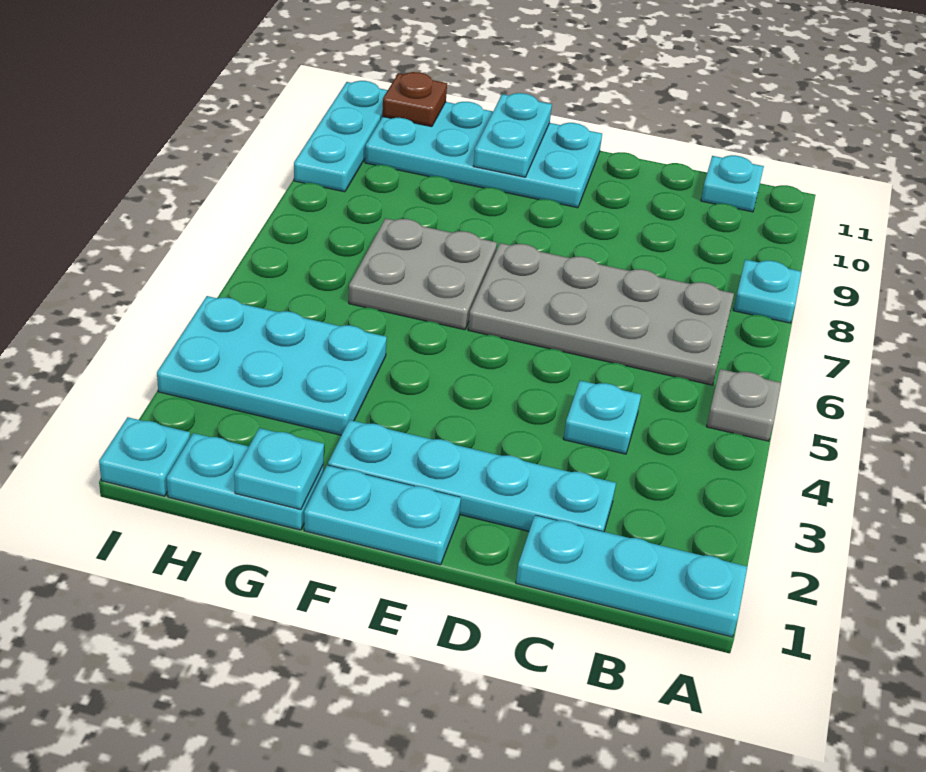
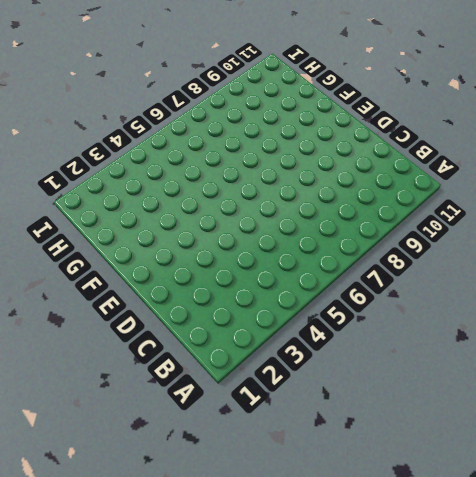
none -> cyan 1x3 plate [516,515,747,637]
none -> grey 1x1 plate [706,369,781,441]
none -> cyan 1x1 plate [733,260,802,323]

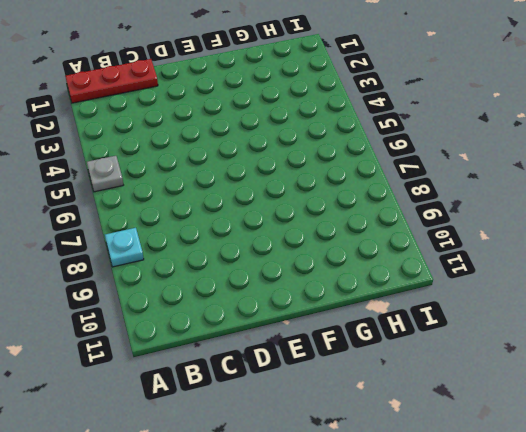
red 1x3 plate [65,59,158,103] -> cyan 1x3 plate [516,515,747,637]
none -> grey 2x4 plate [468,243,734,385]
none -> cyan 1x1 plate [701,155,764,212]
none -> cyan 1x4 plate [328,420,616,532]

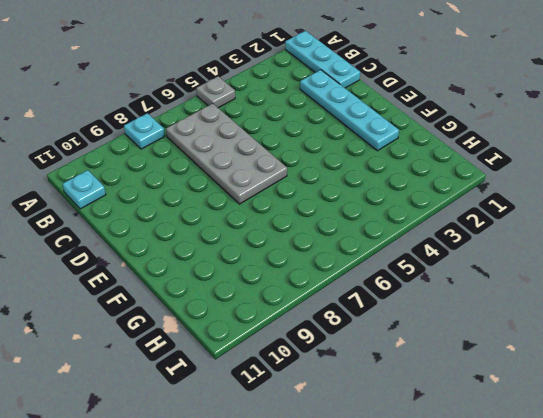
none -> cyan 1x1 plate [564,381,641,454]
none -> cyan 1x2 plate [304,465,461,565]
none -> cyan 2x4 plate [365,102,602,208]

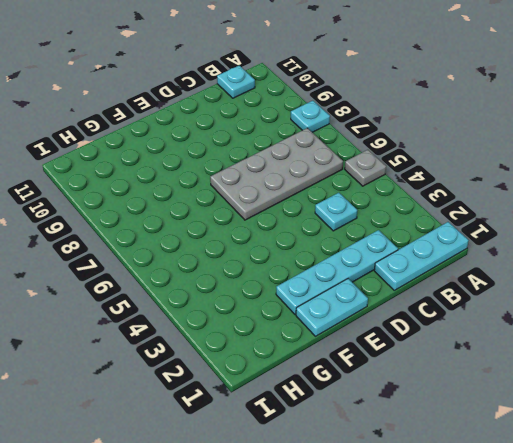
none -> cyan 2x4 plate [365,102,602,208]
none -> grey 2x2 plate [349,218,497,330]
none -> cyan 1x2 plate [167,433,324,530]

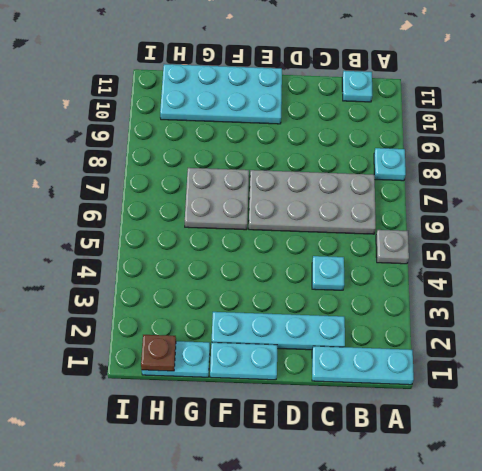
brown 1x1 plate [141,335,176,371] -> brown 1x1 plate moved to [382,72,447,127]
none -> cyan 2x3 plate [157,296,387,435]
none -> cyan 1x1 plate [99,417,190,496]
none -> cyan 1x3 plate [294,81,388,192]

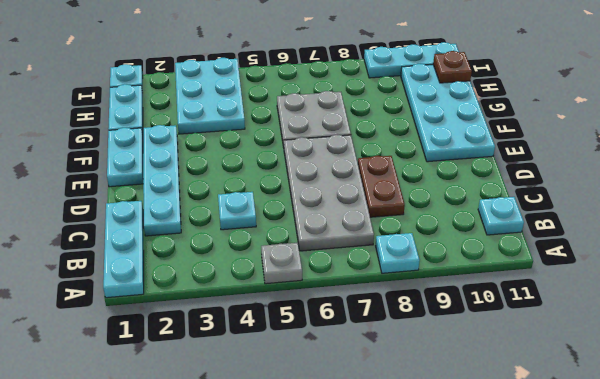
brown 1x2 plate [358,156,405,217] -> none
none -> cyan 1x2 plate [473,93,552,177]
none -> cyan 1x1 plate [234,428,324,510]

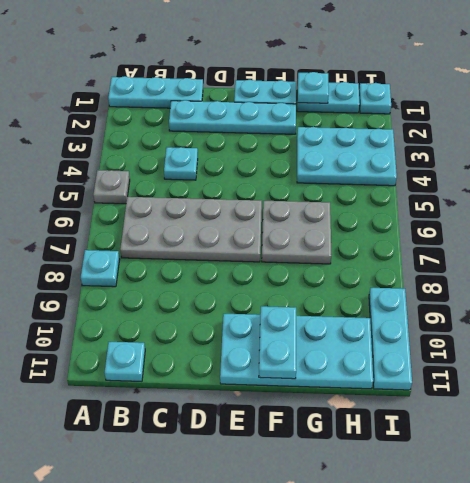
none -> brown 1x1 plate [382,72,447,127]

